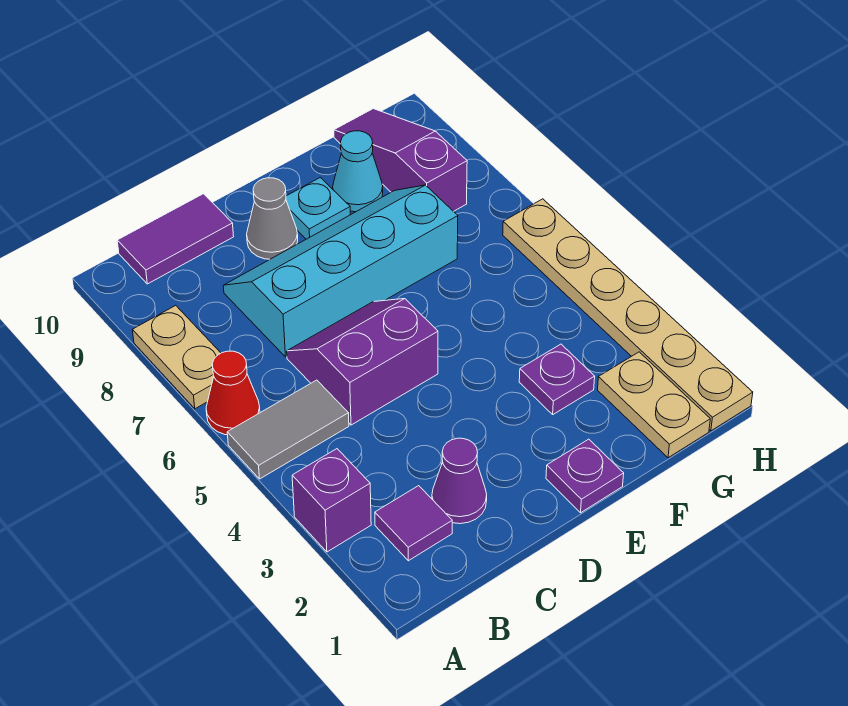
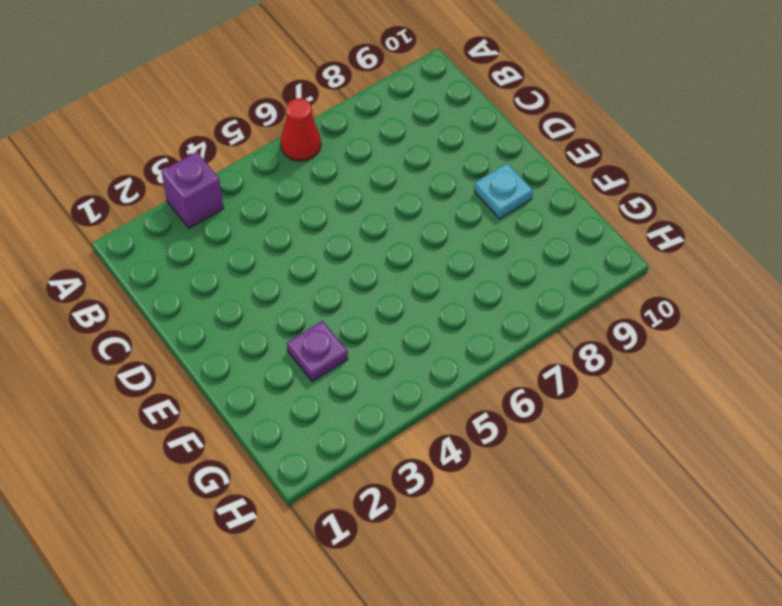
none -> grey 1x2 tile [227,380,349,479]
none -> tan 1x2 plate [133,305,221,409]
none -> purple 1x1 tile [375,486,452,561]

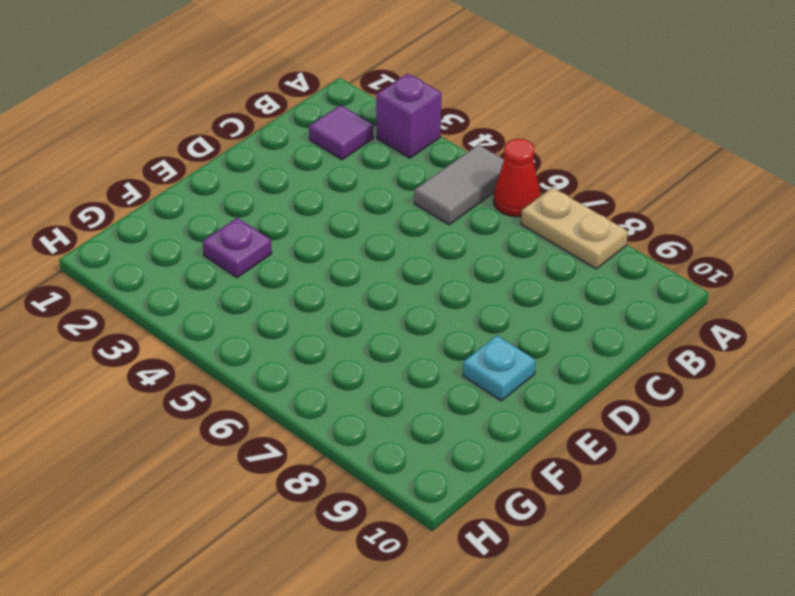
none -> purple 1x2 tile [117,194,234,284]
none -> purple 1x1 cone [432,438,487,524]
none -> purple 2x2 slope [287,299,438,425]

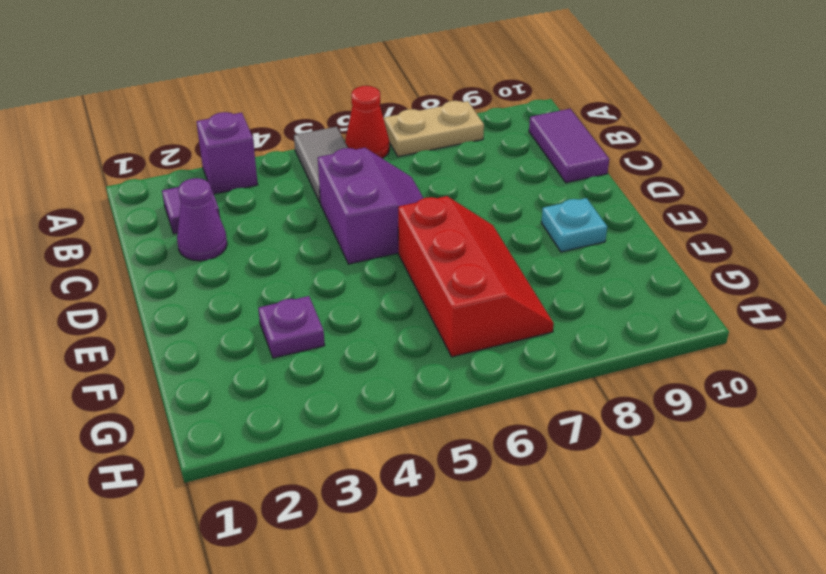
red 2x3 slope [398,196,554,357] -> cyan 2x4 slope [223,185,458,357]
none -> grey 1x1 cone [247,178,298,259]
none -> purple 1x1 plate [546,439,624,513]
none -> cyan 1x1 cone [333,131,383,212]

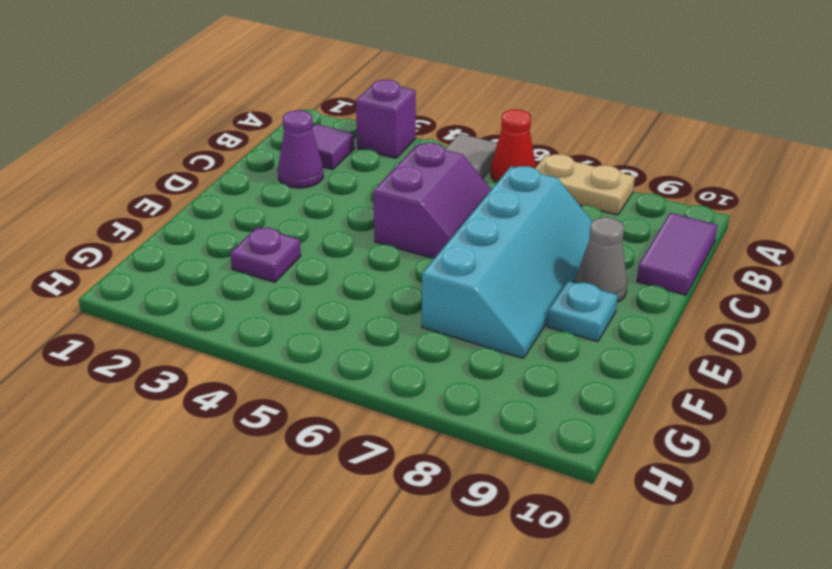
none -> purple 1x1 plate [546,439,624,513]
none -> cyan 1x1 cone [333,131,383,212]
none -> tan 1x2 plate [598,352,710,458]

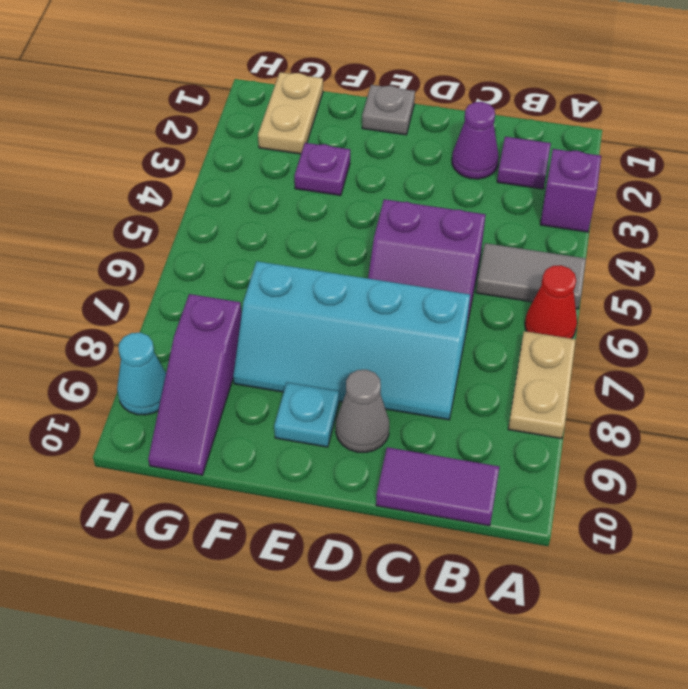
grey 1x1 plate [362,85,415,135] -> purple 1x1 plate [546,439,624,513]
cyan 1x1 cone [117,333,166,415] -> cyan 1x1 cone moved to [333,131,383,212]
none -> tan 1x6 plate [503,199,753,431]

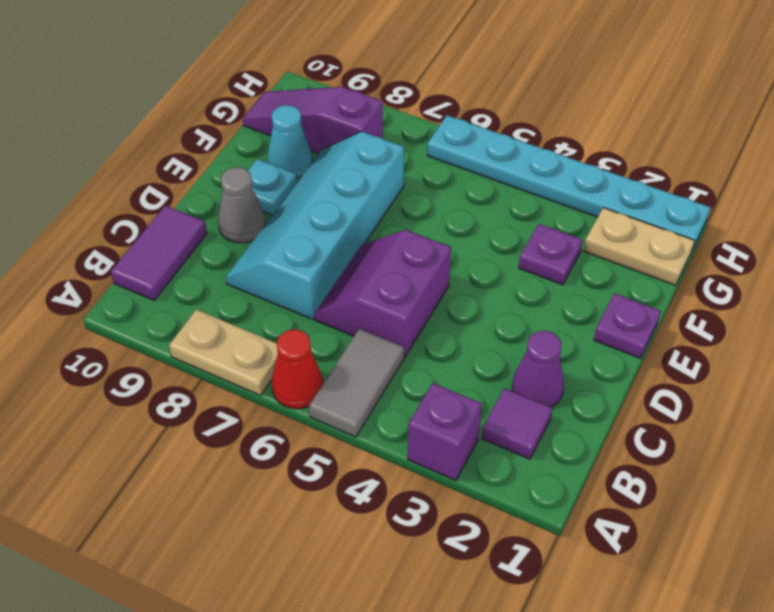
cyan 1x6 plate [427,115,710,250] -> tan 1x6 plate [503,199,753,431]

